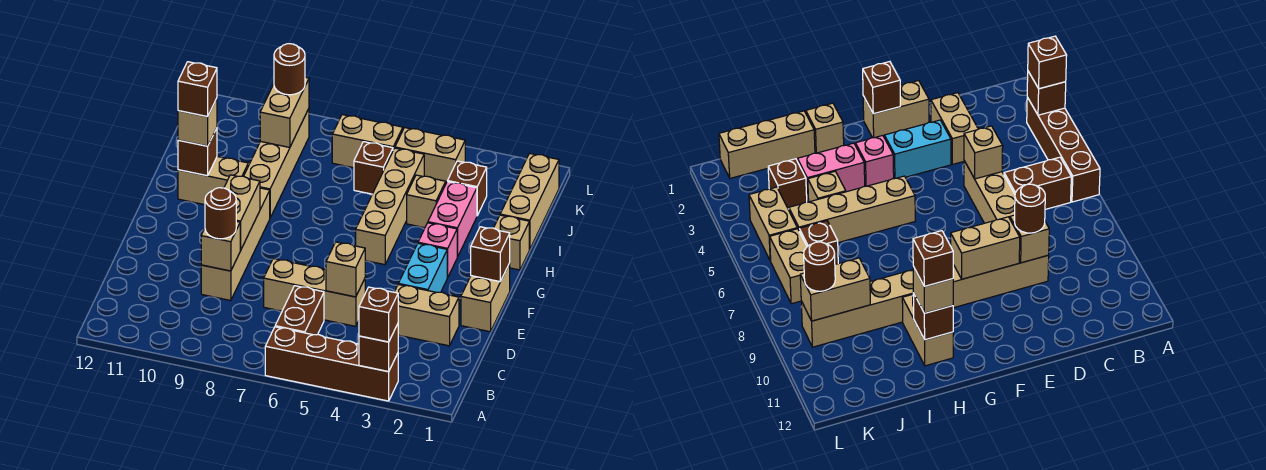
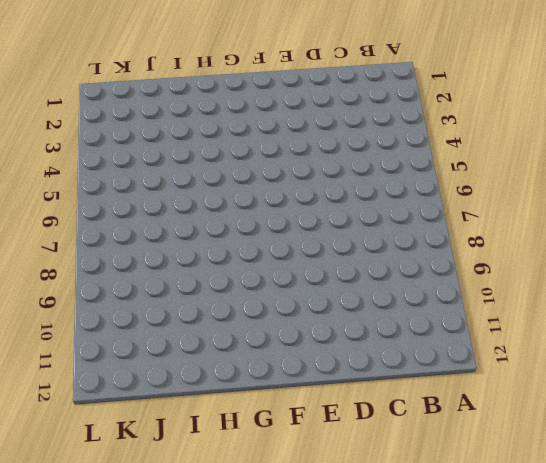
none -> brown 1x4 brick [265,327,398,401]
none -> brown 1x2 brick [275,286,324,335]
none -> tan 1x2 brick [395,285,459,346]
none -> tan 1x3 brick [264,259,365,326]

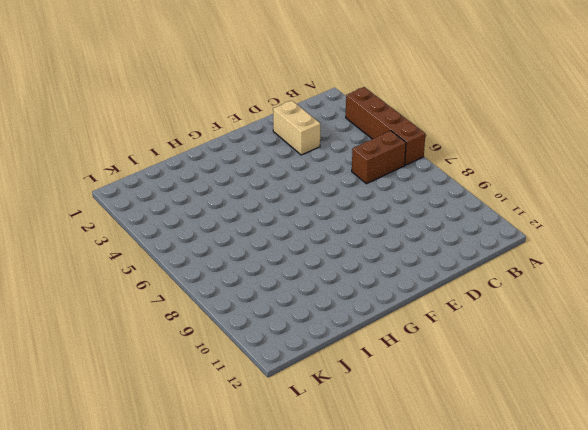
none -> tan 1x3 brick [264,259,365,326]
none -> tan 1x4 brick [201,188,270,301]
none -> tan 1x2 brick [461,263,510,332]
none -> cyan 1x2 brick [398,243,448,292]

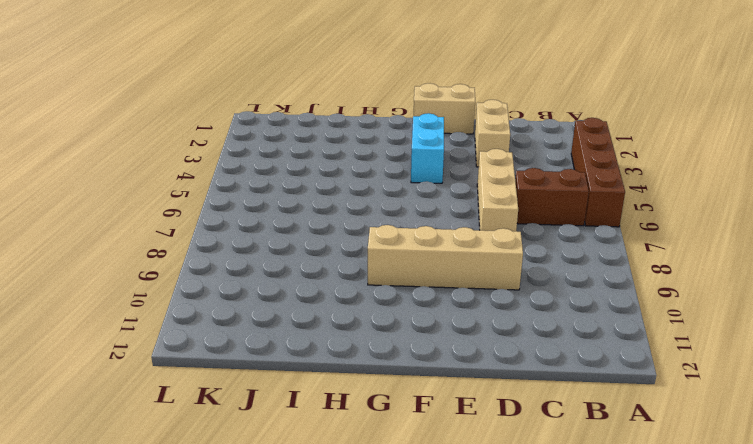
cyan 1x2 brick [411,113,444,183] -> cyan 1x2 brick turned to [398,243,448,292]
none -> pink 1x1 brick [418,223,457,277]
none -> tan 1x4 brick [356,148,424,265]
none -> tan 1x1 brick [494,215,529,270]
none -> pink 1x2 brick [428,182,477,257]

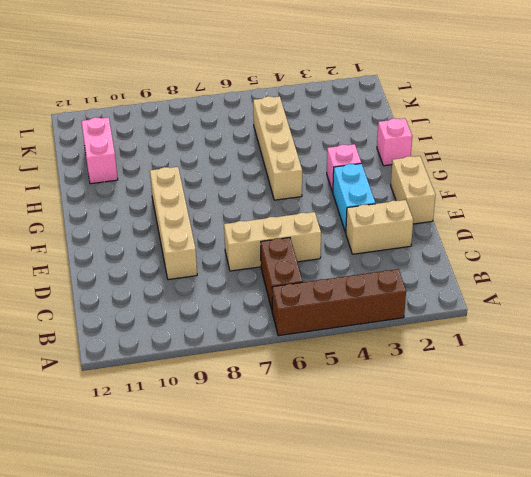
pink 1x1 brick [377,118,412,166] -> tan 1x1 brick [494,215,529,270]
pink 1x2 brick [81,117,118,184] -> pink 1x2 brick moved to [428,182,477,257]
none -> tan 1x4 brick [244,109,309,217]
none -> tan 1x2 brick [178,157,248,205]
none -> tan 1x3 brick [500,153,559,249]
none -> tan 1x1 brick [407,175,446,228]

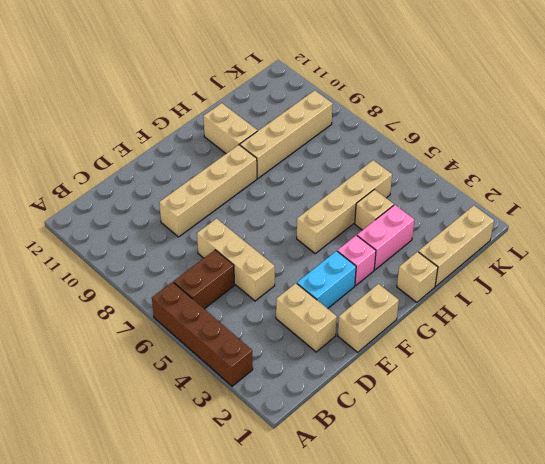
none -> brown 1x1 brick [448,161,487,215]
none -> brown 1x1 brick [354,142,393,194]
none -> tan 1x2 brick [395,128,465,183]
none -> tan 1x2 brick [332,115,403,168]

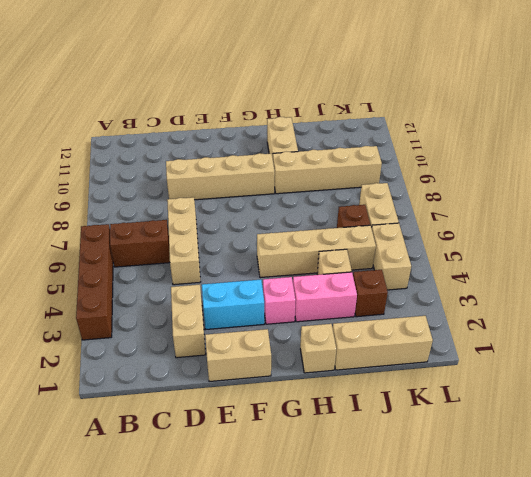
none -> brown 1x1 brick [359,324,398,372]
none -> tan 1x1 brick [326,242,365,297]
none -> tan 1x1 brick [201,221,240,271]
none -> tan 1x2 brick [224,175,260,250]

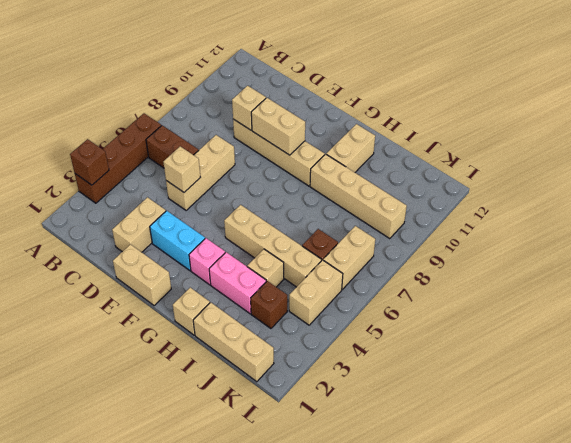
none -> brown 1x1 brick [471,227,510,281]
none -> brown 1x1 brick [178,128,217,176]
none -> tan 1x2 brick [260,77,309,147]
none -> brown 1x1 brick [359,287,398,342]

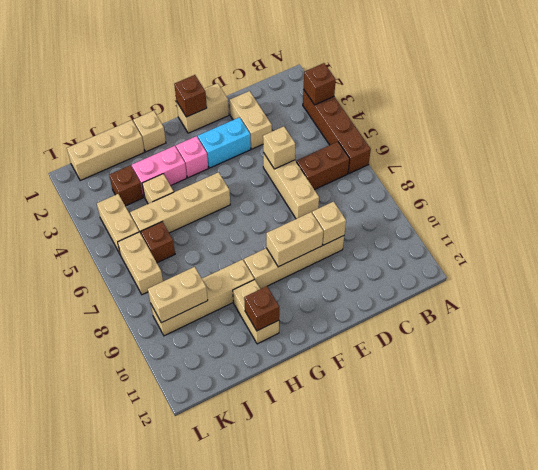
none -> brown 1x1 brick [359,287,398,342]
none -> brown 1x1 round brick [205,188,236,239]
none -> tan 1x1 brick [178,98,217,146]
none -> brown 1x1 round brick [274,44,305,95]

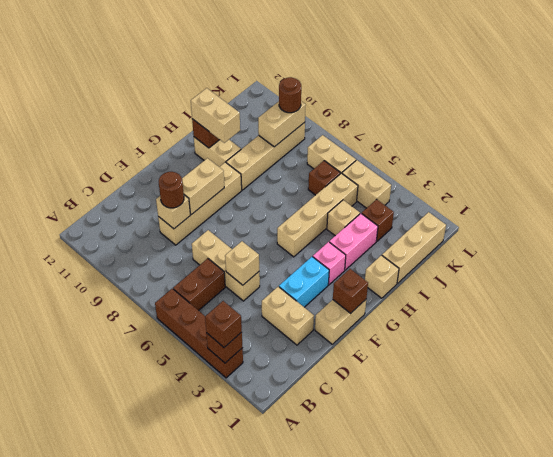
tan 1x2 brick [191,88,240,143] -> tan 1x1 brick [178,98,217,146]
none -> brown 1x1 brick [178,62,217,117]

